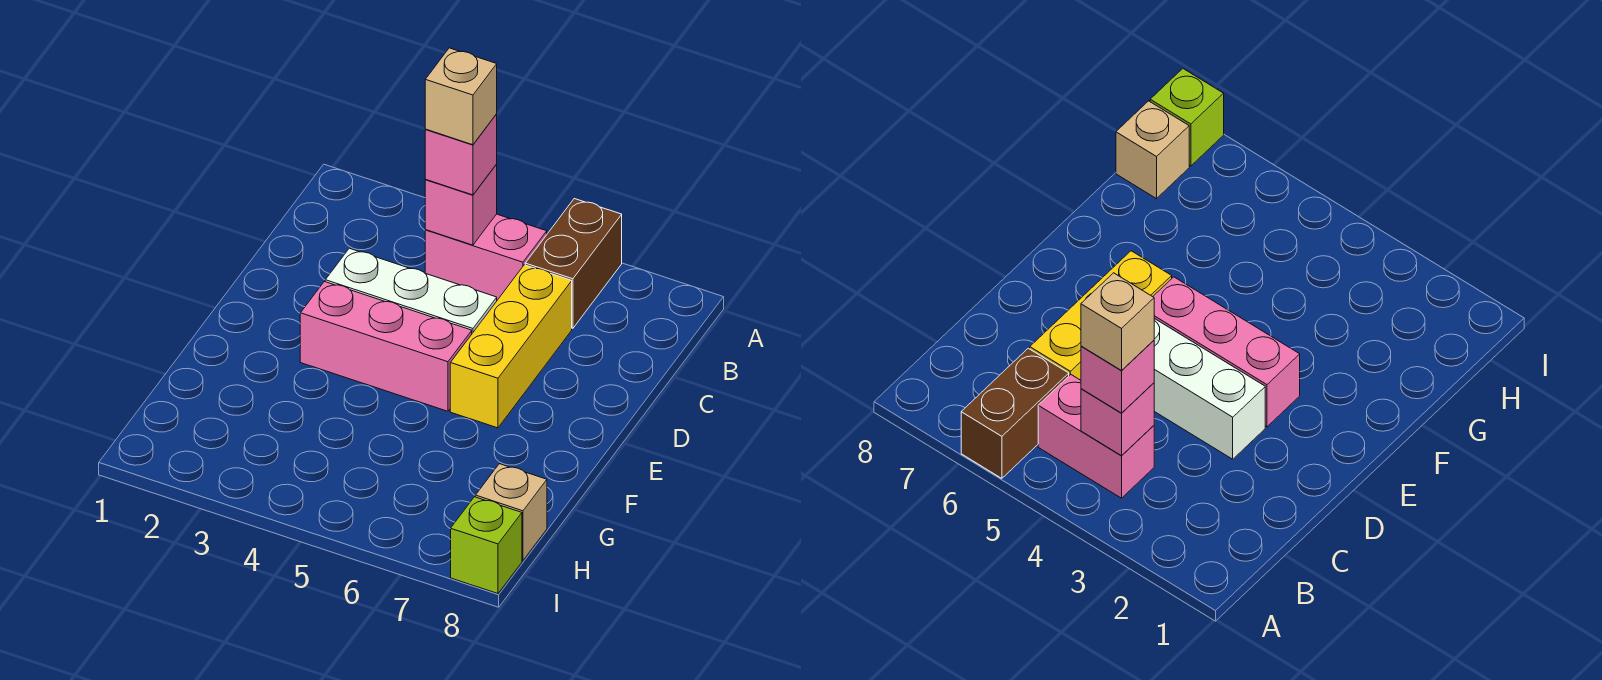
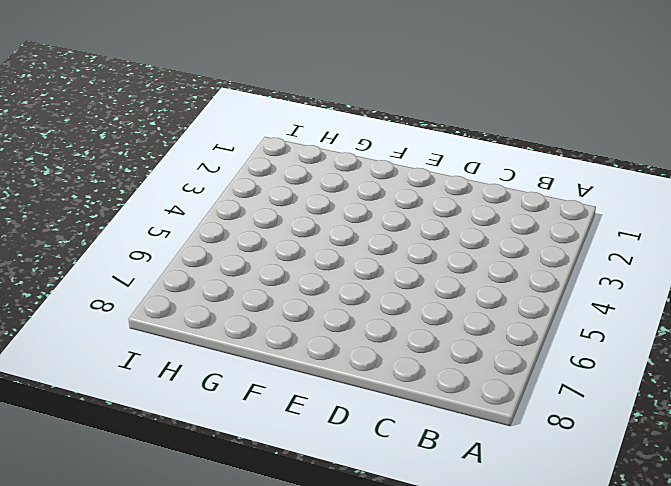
none -> brown 1x2 brick [525,199,622,328]
none -> pink 1x2 brick [425,214,547,300]

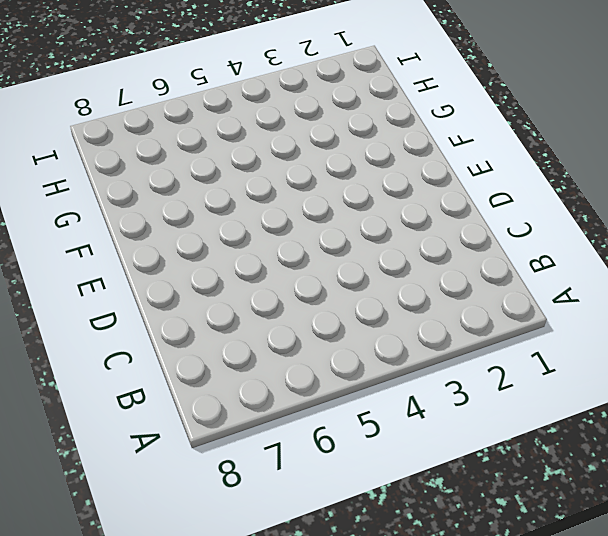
none -> brown 1x2 brick [525,199,622,328]
none -> pink 1x2 brick [425,214,547,300]

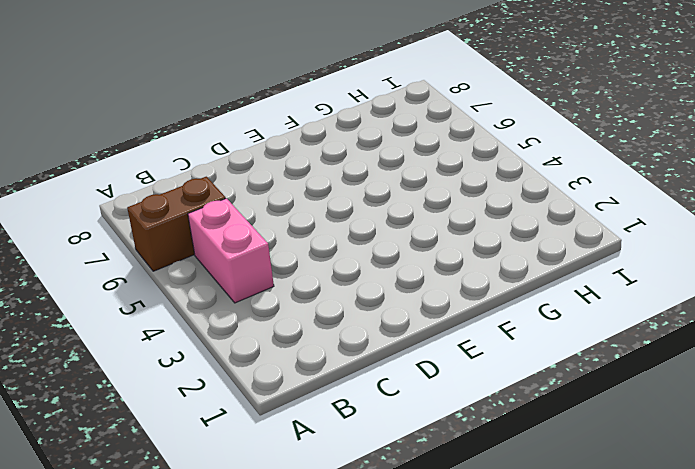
none -> yellow 1x3 brick [450,265,572,428]
none -> white 1x3 brick [325,248,497,333]

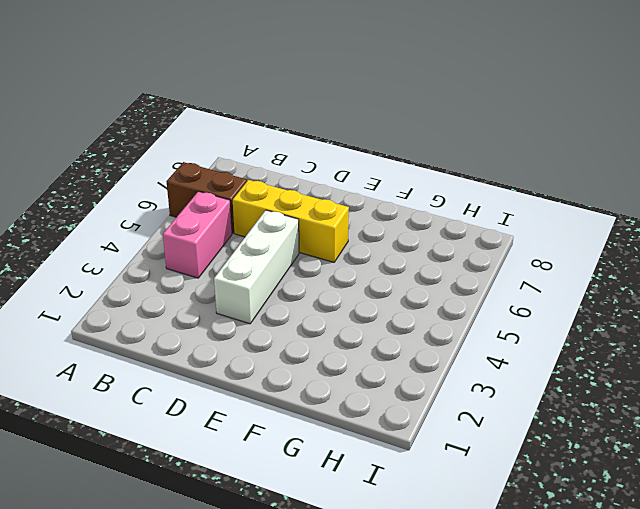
none -> pink 1x3 brick [300,281,472,411]
none -> tan 1x1 brick [475,464,547,560]

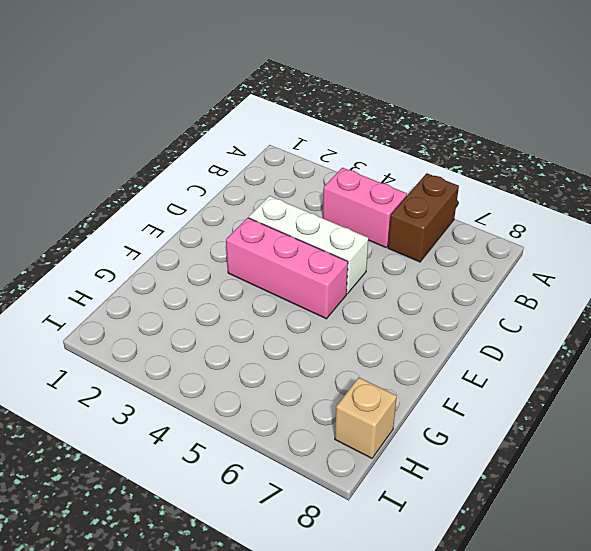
none -> yellow 1x3 brick [450,265,572,428]
none -> lime 1x1 brick [451,497,522,594]

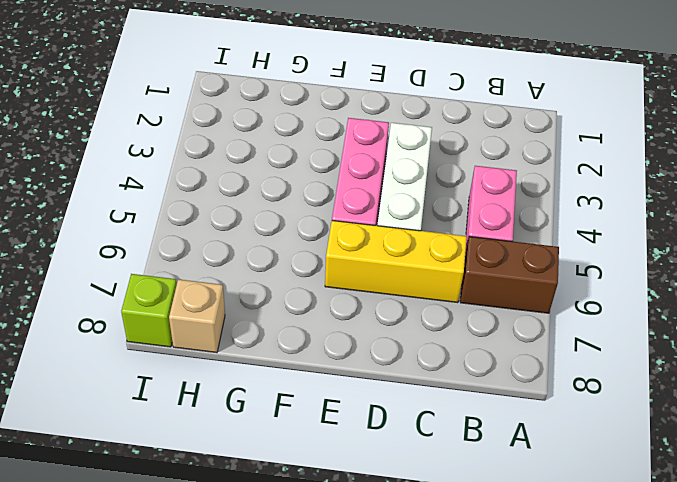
none -> pink 1x1 brick [425,164,497,245]
none -> pink 1x1 brick [425,114,497,195]

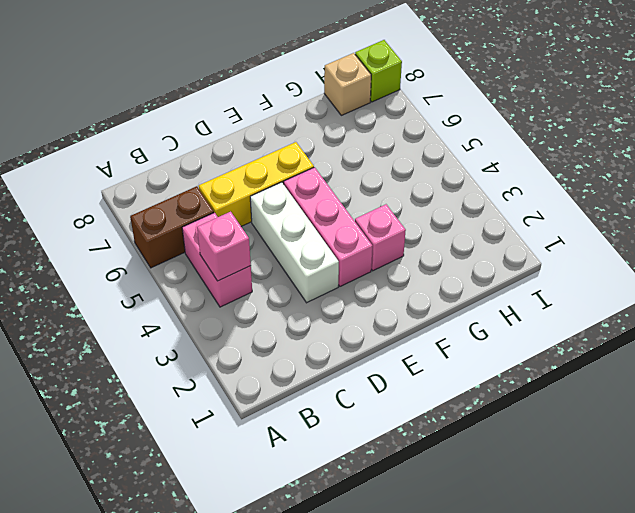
pink 1x1 brick [355,204,406,271] -> pink 1x1 brick moved to [425,114,497,195]
none -> tan 1x1 brick [425,48,497,145]

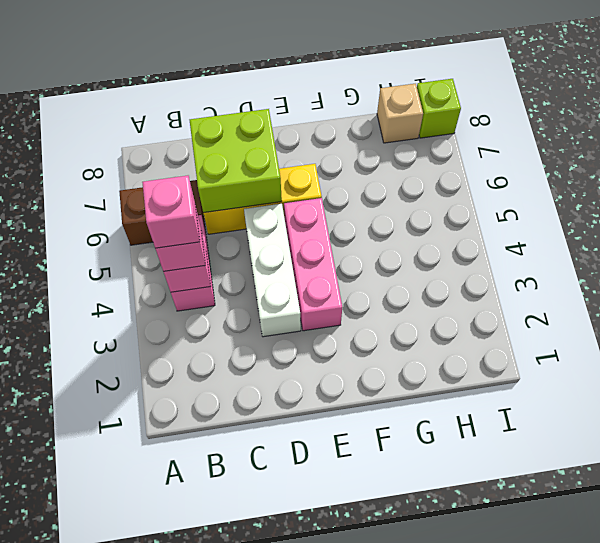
pink 1x1 brick [142,176,200,248] -> tan 1x1 brick [425,48,497,145]
lime 2x2 brick [190,109,282,213] -> none

